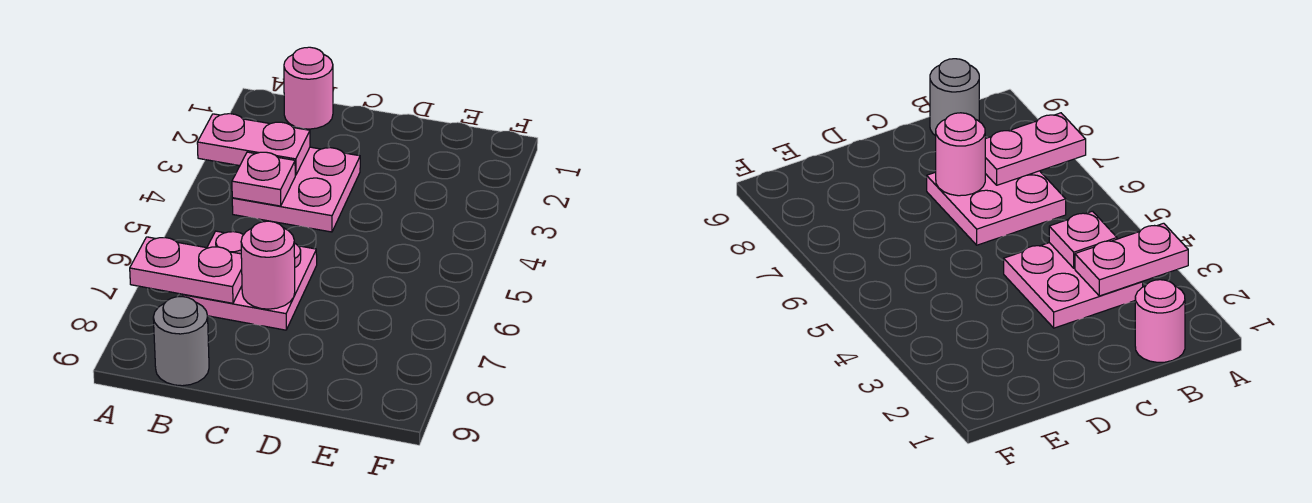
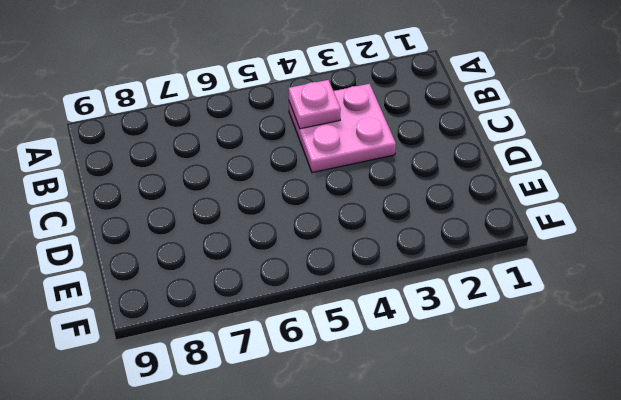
none -> pink 1x1 round brick [284,47,333,129]
none -> pink 2x2 plate [183,231,317,330]

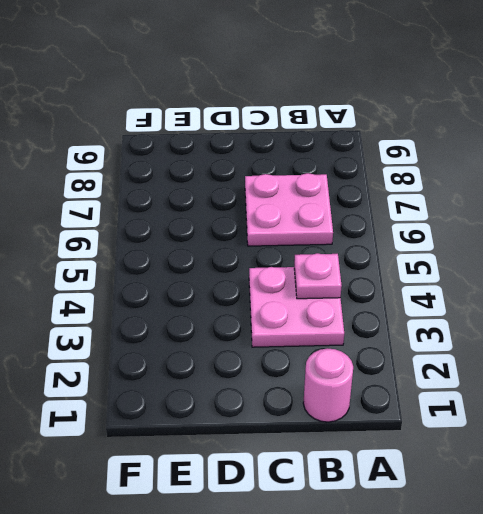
none -> grey 1x1 round brick [153,297,209,386]
none -> pink 1x2 plate [197,114,310,175]

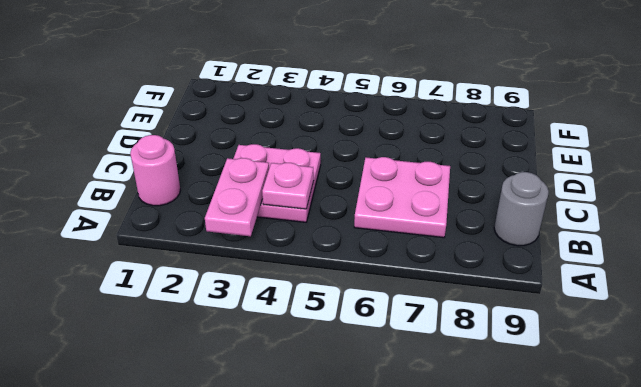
none -> pink 1x2 plate [130,237,242,303]
none -> pink 1x1 round brick [241,221,295,309]

